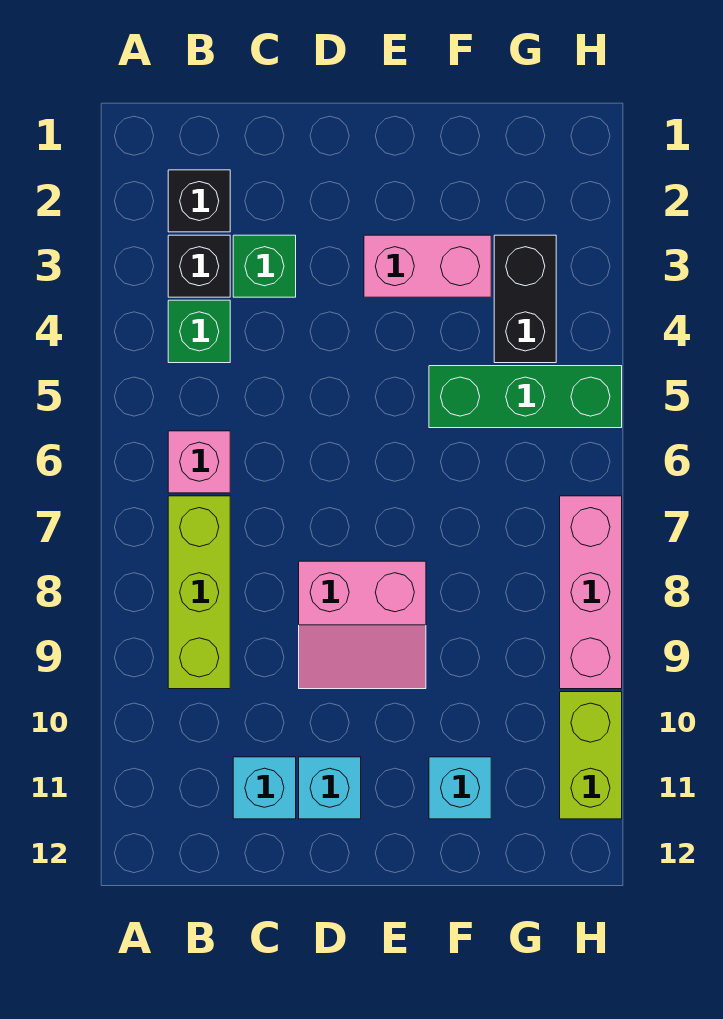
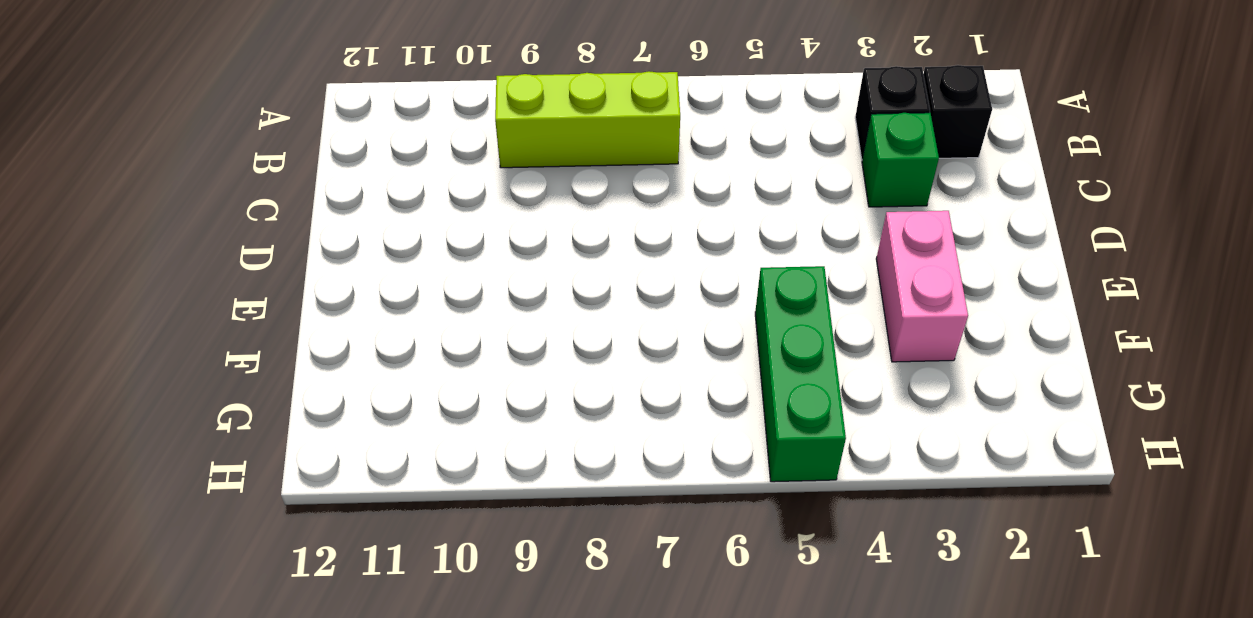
none -> green 1x1 brick [168,300,230,363]
none -> pink 1x1 brick [168,431,230,493]
none -> cyan 1x1 brick [233,757,296,819]

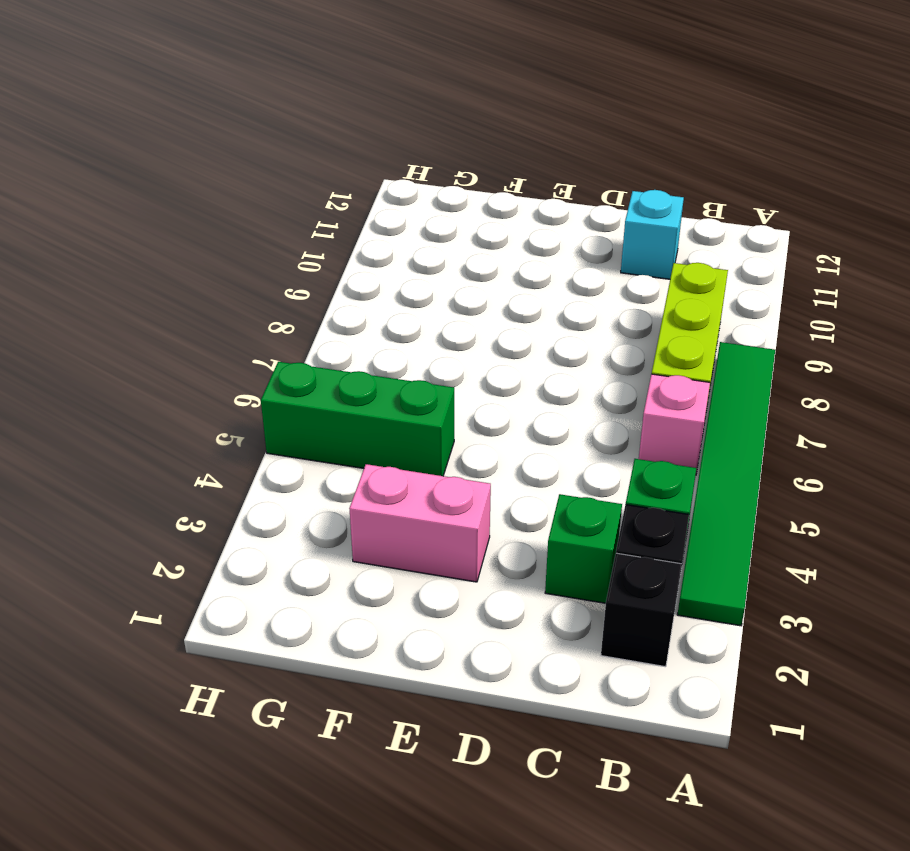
green 1x6 tile [677,342,775,626] -> none
none -> pink 2x2 slope [299,561,426,689]
none -> cyan 1x1 brick [299,757,361,819]
none -> cyan 1x1 brick [429,757,491,819]

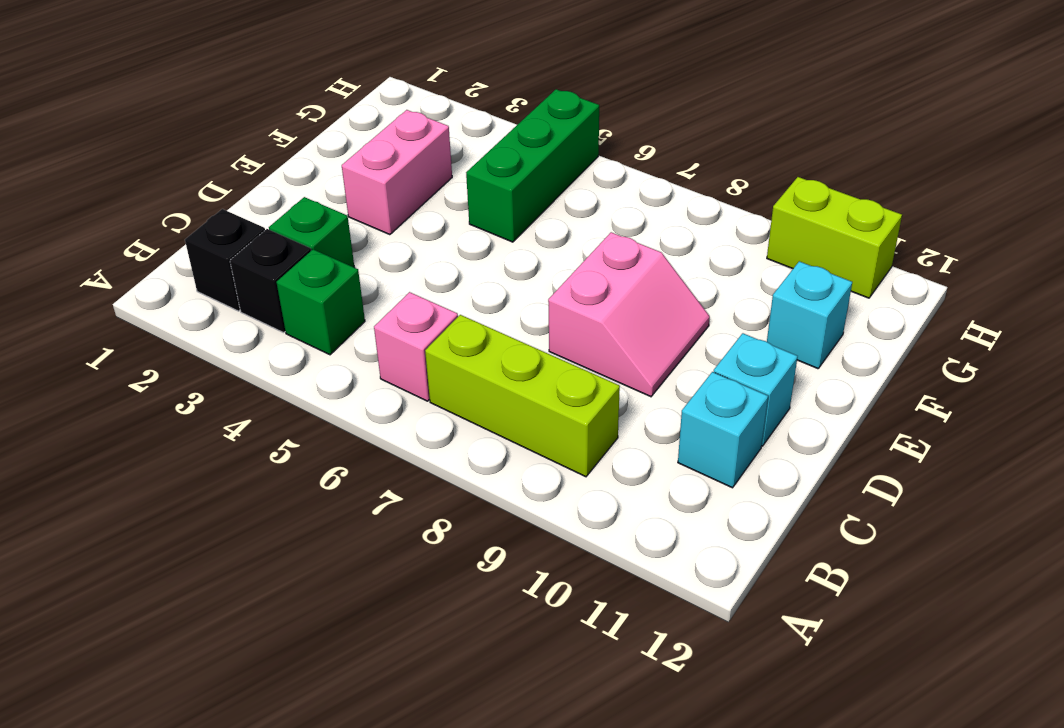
none -> black 1x2 brick [494,235,556,363]
none -> pink 1x3 brick [560,496,622,689]

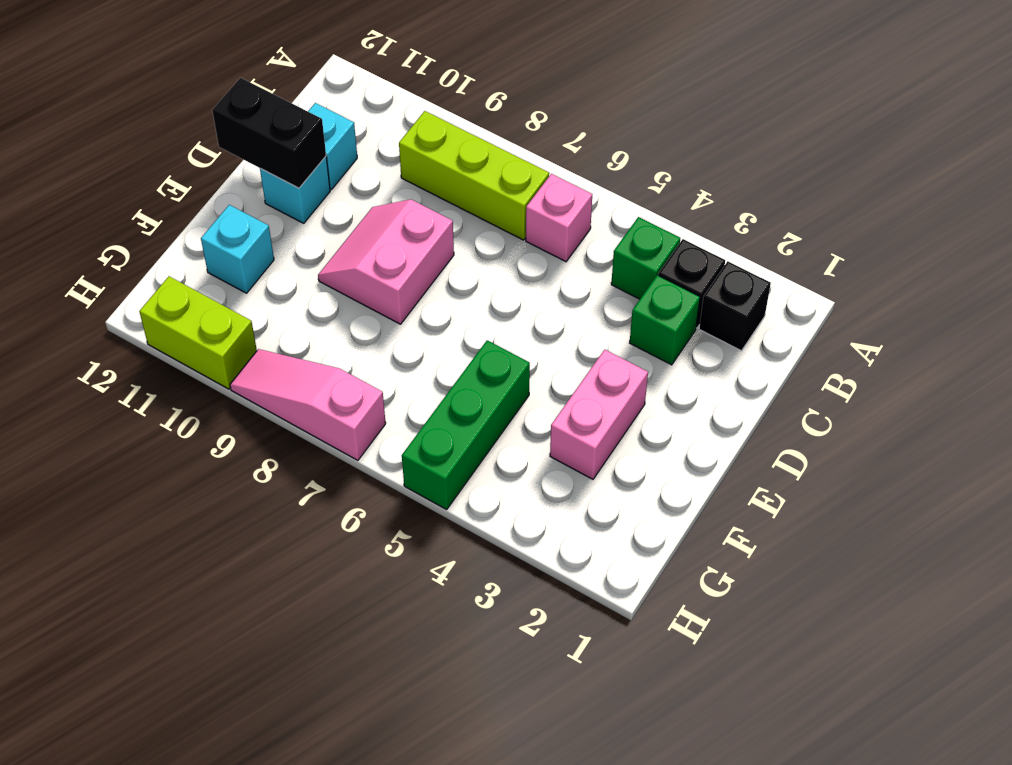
black 1x2 brick [212,78,326,188] -> black 1x2 brick moved to [494,235,556,363]
pink 1x3 slope [230,349,386,460] -> pink 1x3 brick [560,496,622,689]

